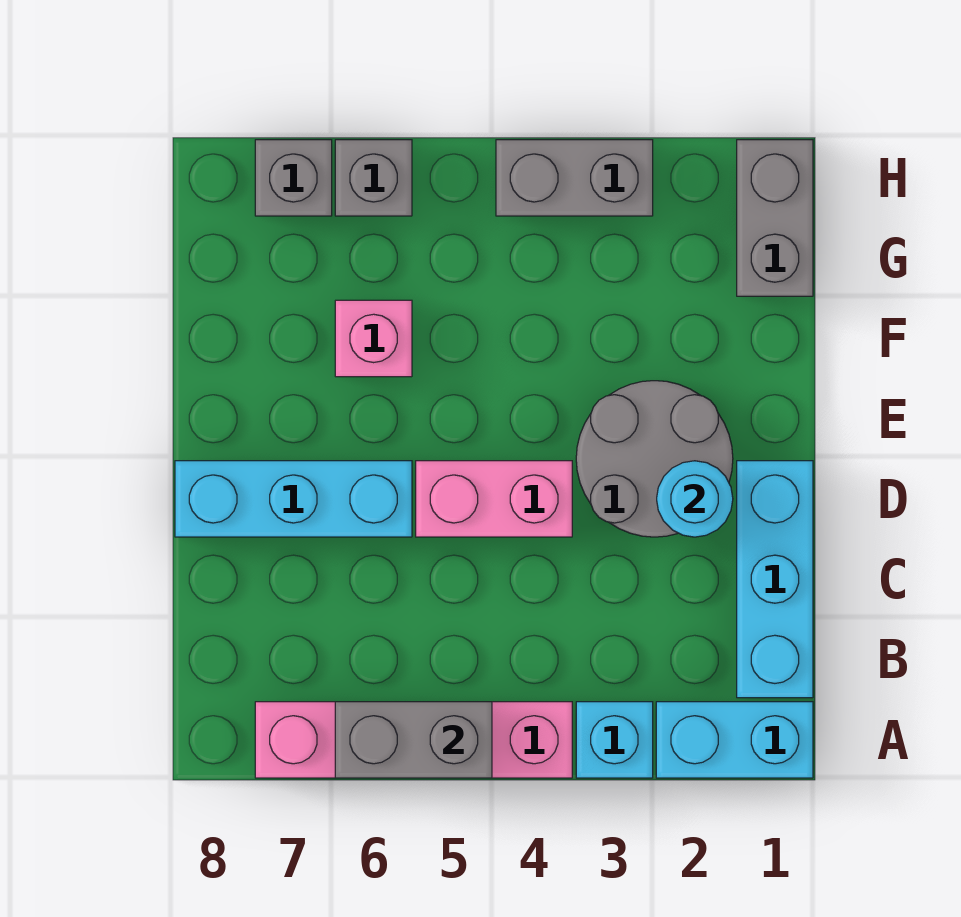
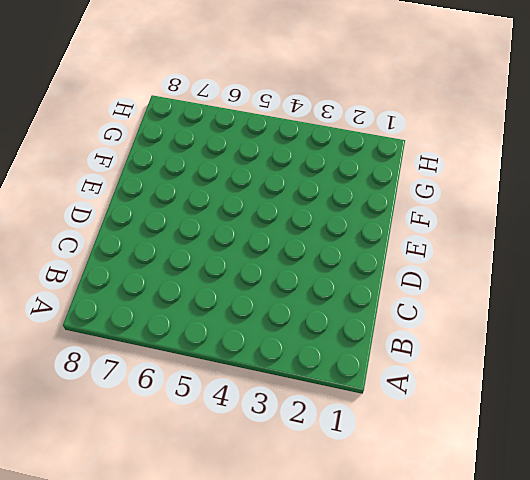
none -> cyan 1x2 brick [656,702,813,778]
none -> cyan 1x1 brick [576,702,653,778]
none -> pink 1x4 brick [255,702,572,778]

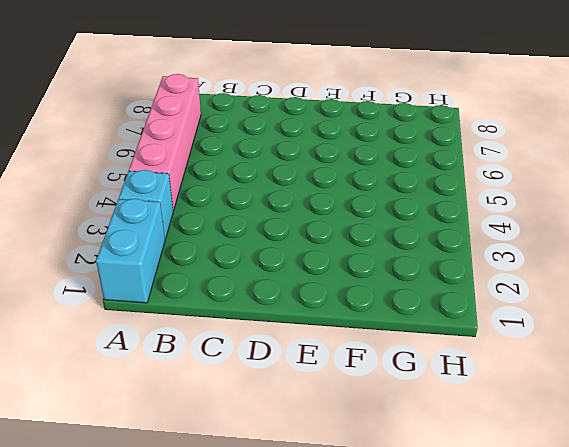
none -> cyan 1x3 brick [737,461,813,698]
none -> grey 2x2 round brick [576,381,733,537]
none -> pink 1x2 brick [416,461,572,537]

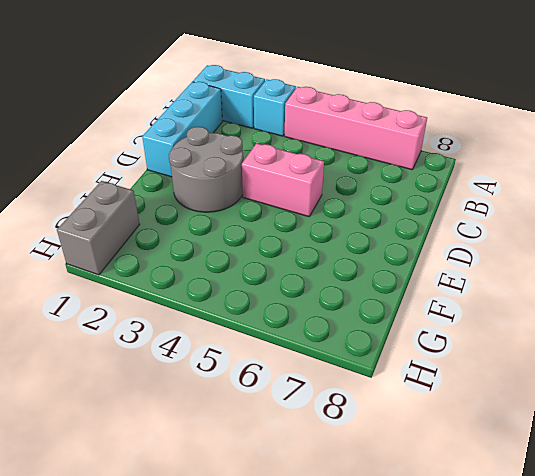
none -> cyan 1x3 brick [175,461,412,537]
none -> pink 1x1 brick [335,300,412,377]
none -> grey 1x2 brick [496,140,653,216]

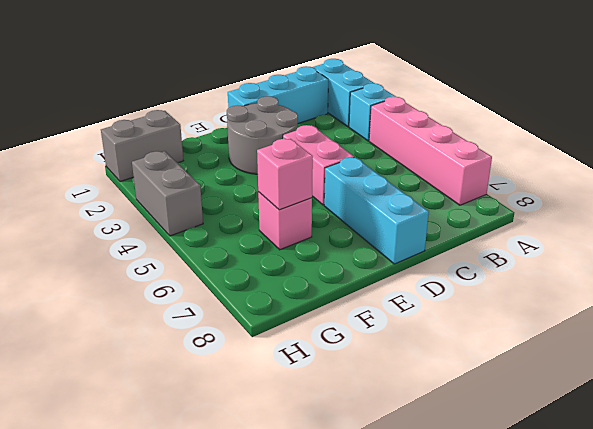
pink 1x1 brick [257,139,313,210] -> none
none -> grey 1x1 brick [335,140,412,216]
none -> grey 1x1 brick [255,140,332,216]
none -> grey 1x2 brick [335,702,492,778]

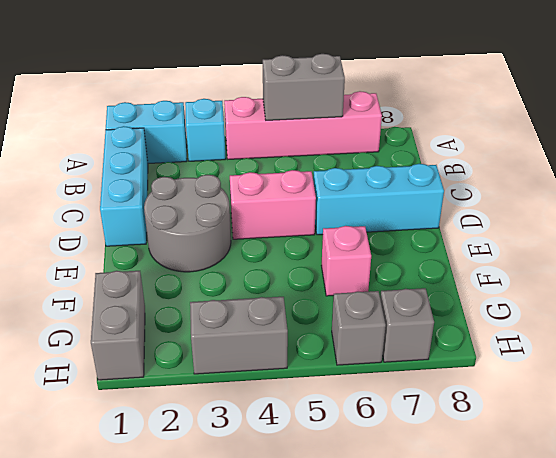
none -> cyan 1x1 round brick [657,461,733,537]

